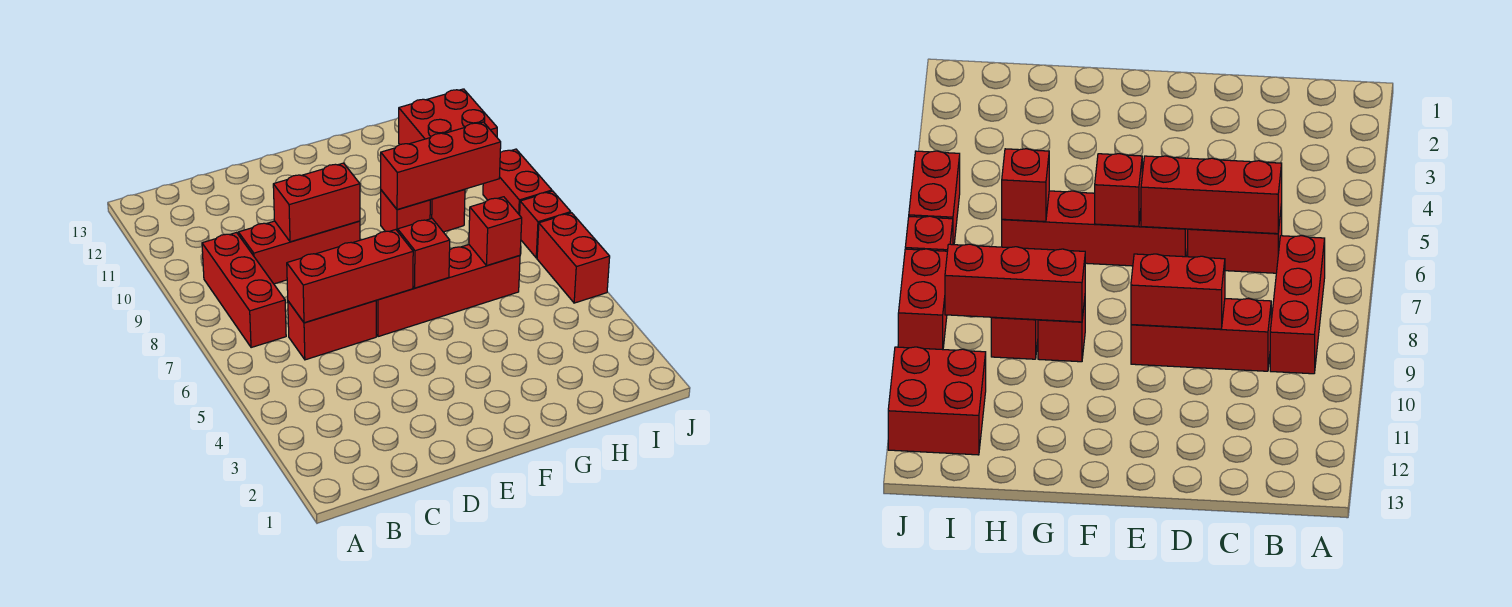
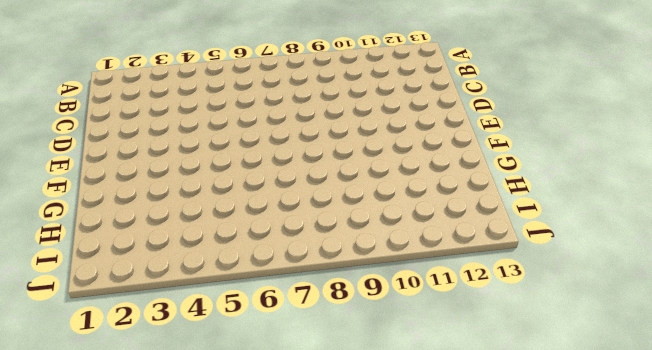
none -> red 1x3 brick [202,233,286,348]
none -> red 1x2 brick [288,300,376,360]
none -> red 1x3 brick [238,221,360,284]

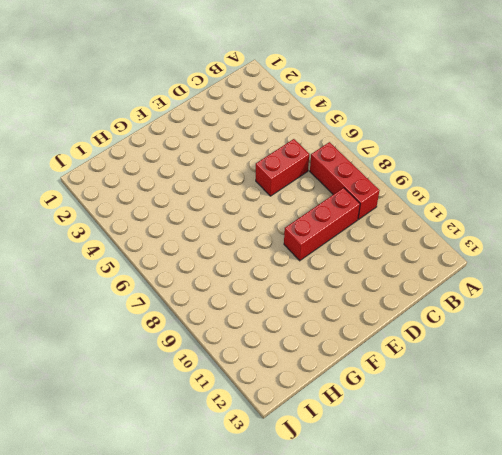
none -> red 1x4 brick [376,245,520,337]
none -> red 1x1 brick [381,190,430,232]
none -> red 1x1 brick [430,189,465,232]

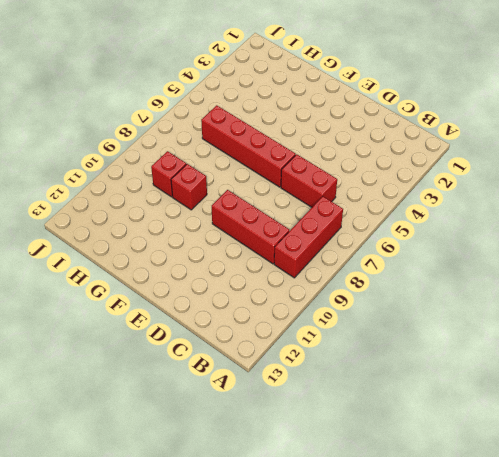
none -> red 2x2 brick [399,89,497,144]
none -> red 1x2 brick [537,213,610,303]
none -> red 1x1 brick [520,191,571,258]

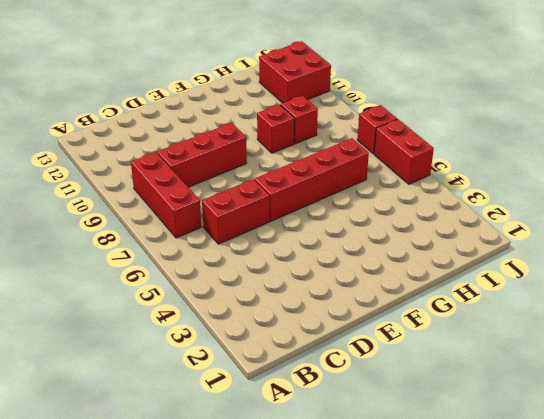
none -> red 1x2 brick [483,149,552,215]
none -> red 1x3 brick [287,230,413,323]
none -> red 1x2 brick [273,163,360,242]

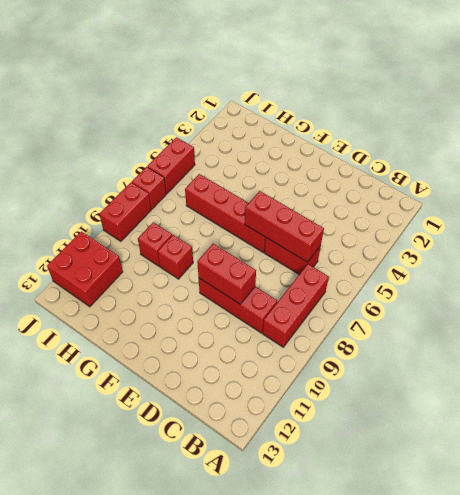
none -> red 1x1 brick [398,219,450,288]
none -> red 1x3 brick [381,122,501,210]
none -> red 1x1 brick [469,197,522,266]

